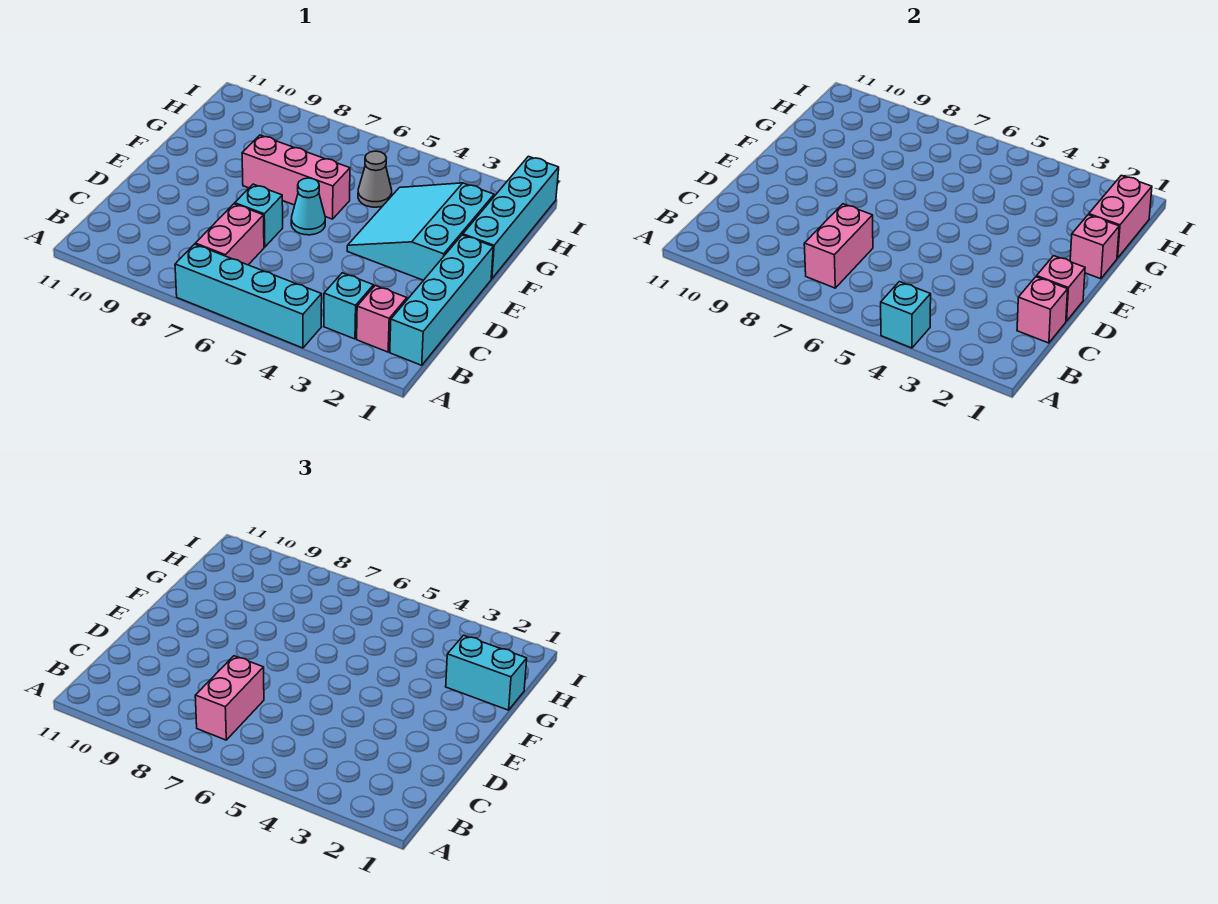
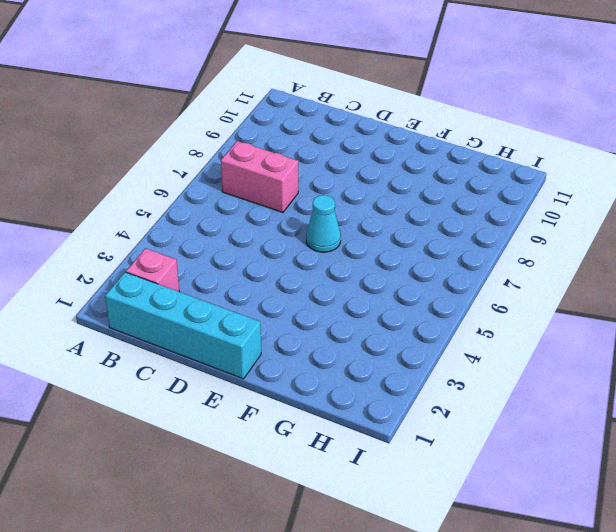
none -> cyan 1x4 brick [175,244,322,348]
none -> cyan 1x1 brick [324,273,374,339]
none -> cyan 1x1 brick [235,184,283,247]

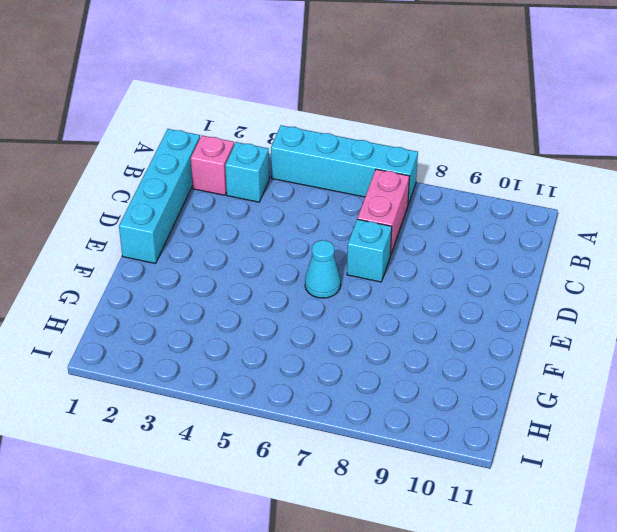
none -> cyan 3x3 slope [347,183,494,280]
none -> cyan 1x4 brick [463,156,559,279]
none -> pink 1x3 brick [242,135,350,219]

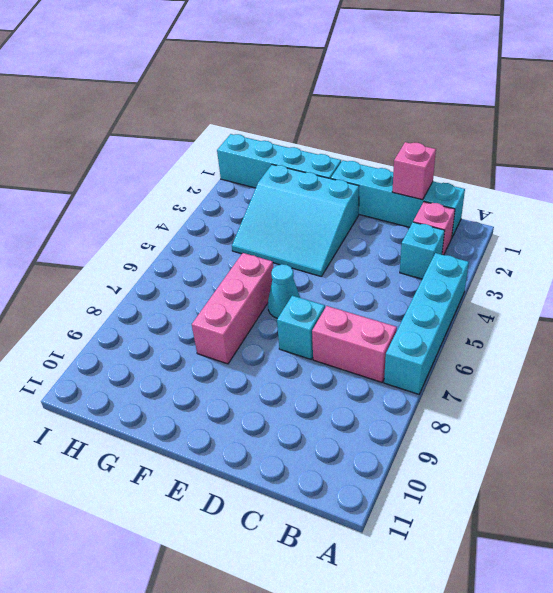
none -> grey 1x1 cone [358,151,392,207]
none -> cyan 1x1 brick [881,282,931,348]
none -> pink 1x2 brick [804,204,873,288]

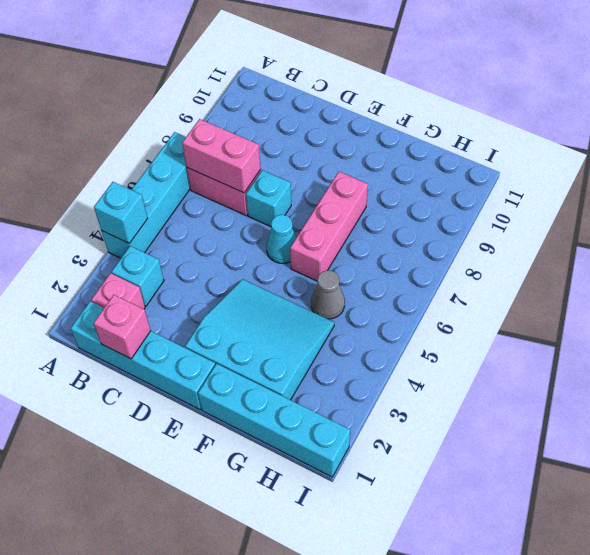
none -> pink 1x1 brick [1037,256,1085,321]
none -> pink 1x1 brick [1070,215,1119,279]
none -> pink 1x2 brick [1089,175,1152,258]

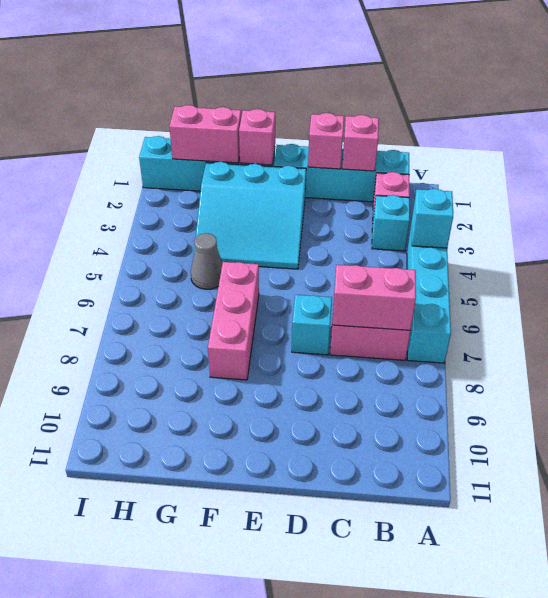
none -> cyan 1x1 cone [291,178,325,235]
none -> pink 1x2 brick [195,656,264,740]
none -> cyan 1x2 brick [446,635,527,710]

